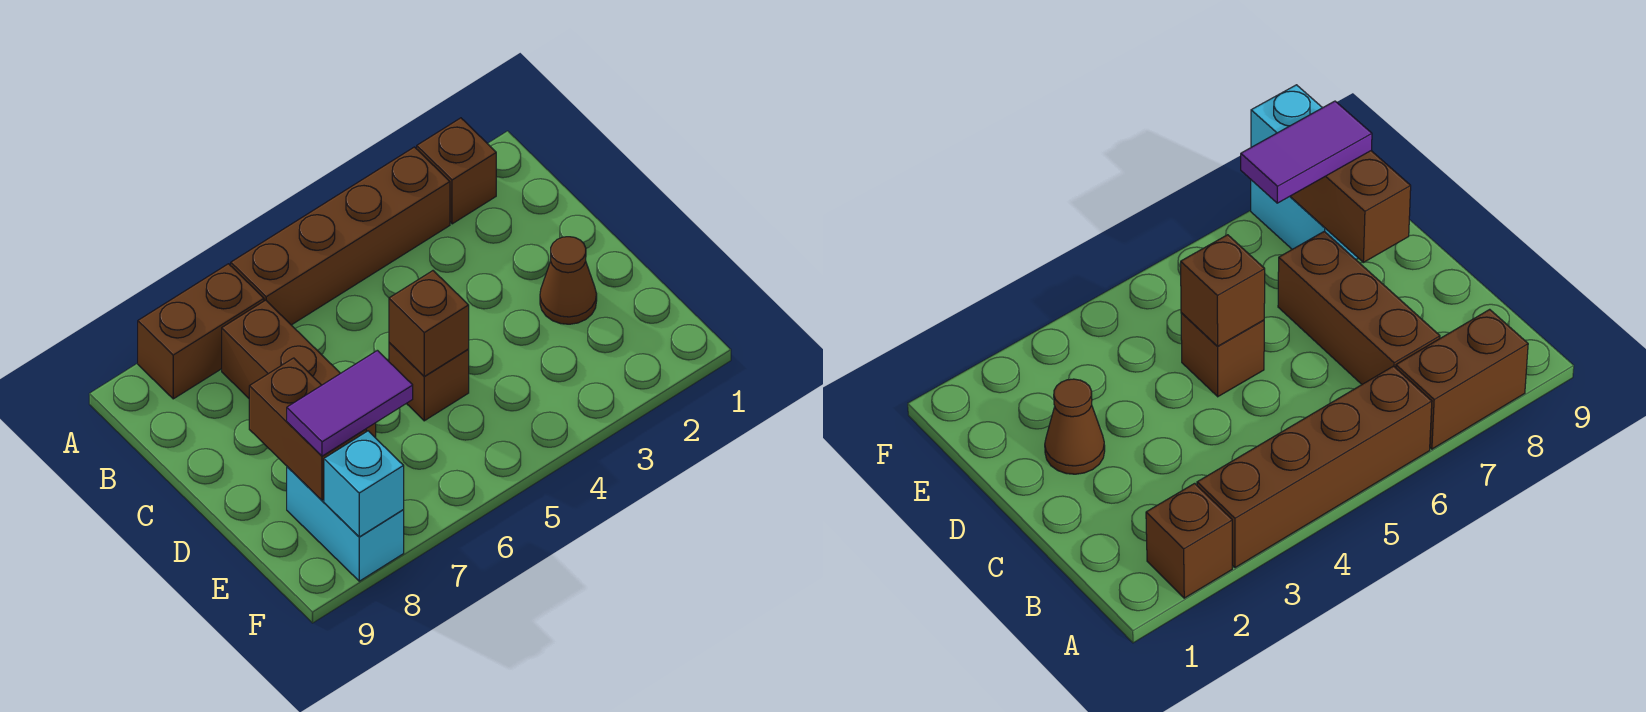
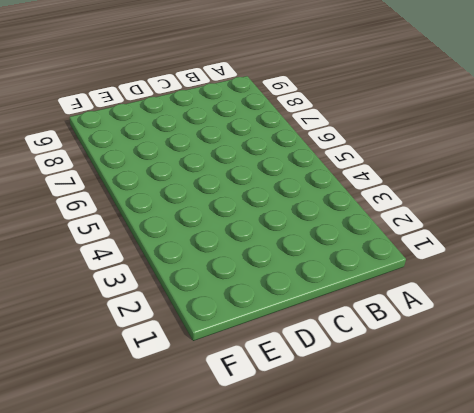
none -> brown 1x1 brick [417,118,496,224]
none -> brown 1x4 brick [231,147,450,325]

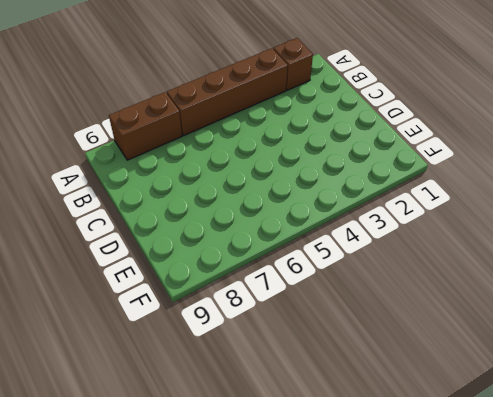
none -> brown 1x3 brick [222,300,376,438]
none -> brown 1x1 cone [540,237,597,324]

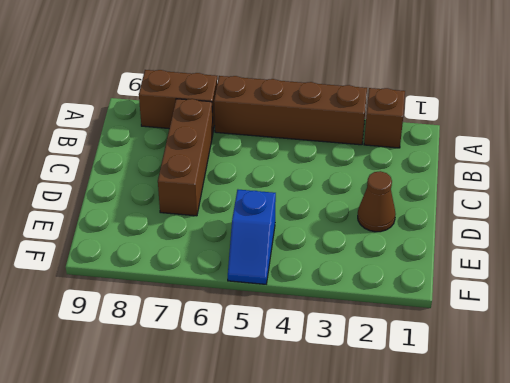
blue 1x2 slope [228,190,276,284] -> none
none -> brown 1x1 brick [389,343,469,421]
none -> cyan 1x2 brick [287,467,404,581]

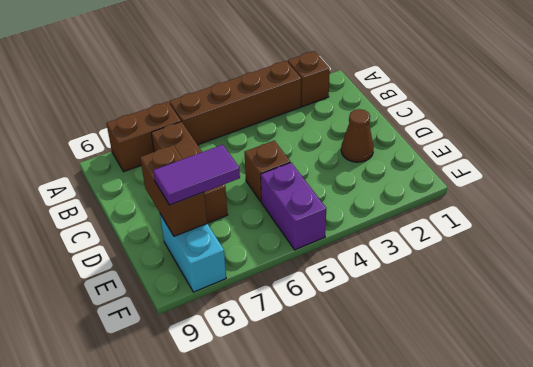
purple 1x2 brick [261,162,326,250] -> none
none -> brown 1x1 brick [389,271,469,377]
none -> cyan 1x1 brick [324,431,404,537]

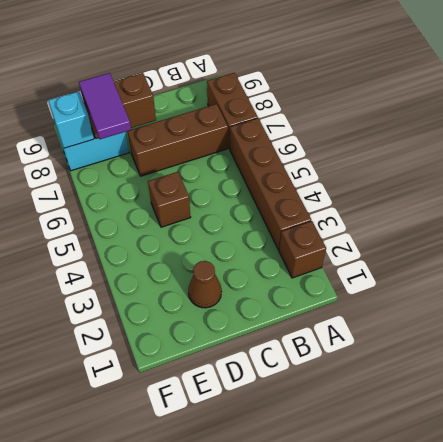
none -> brown 1x1 brick [389,271,469,377]

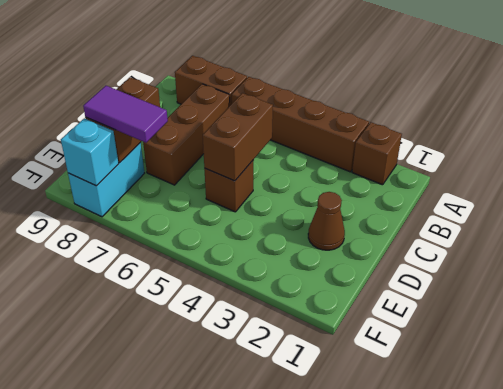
brown 1x2 brick [203,93,273,181] -> brown 1x1 brick [389,271,469,377]

